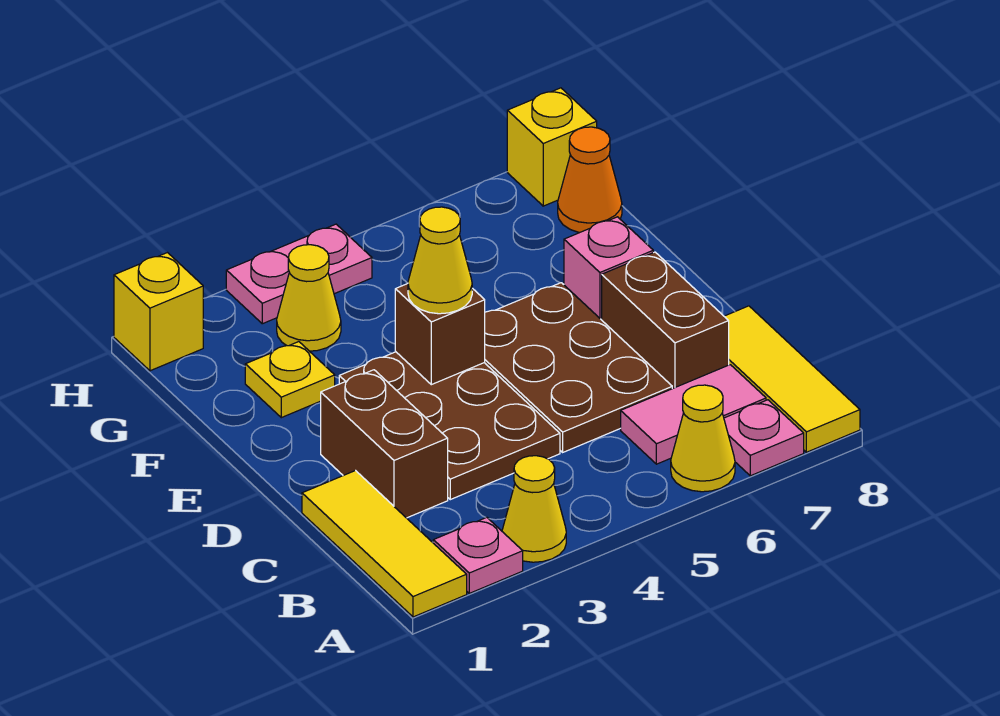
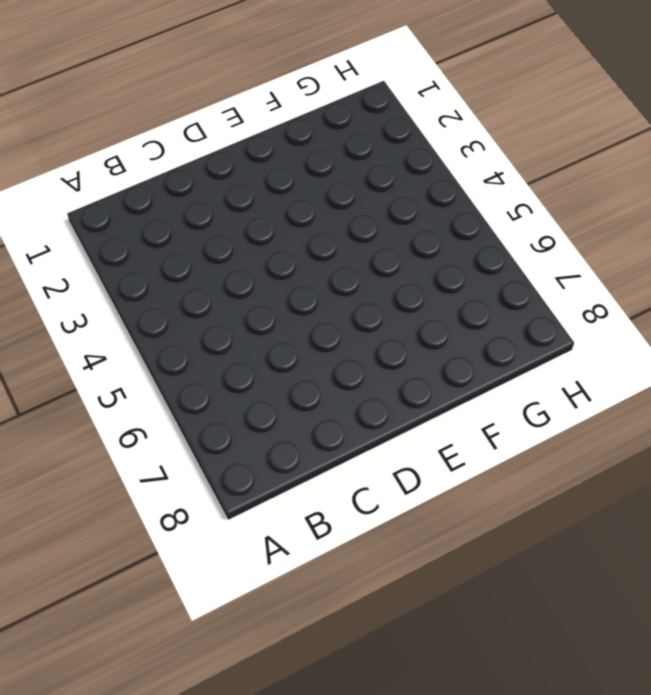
none -> yellow 1x3 tile [302,471,467,617]
none -> pink 1x1 plate [433,517,523,593]
none -> yellow 1x1 cone [502,456,566,562]

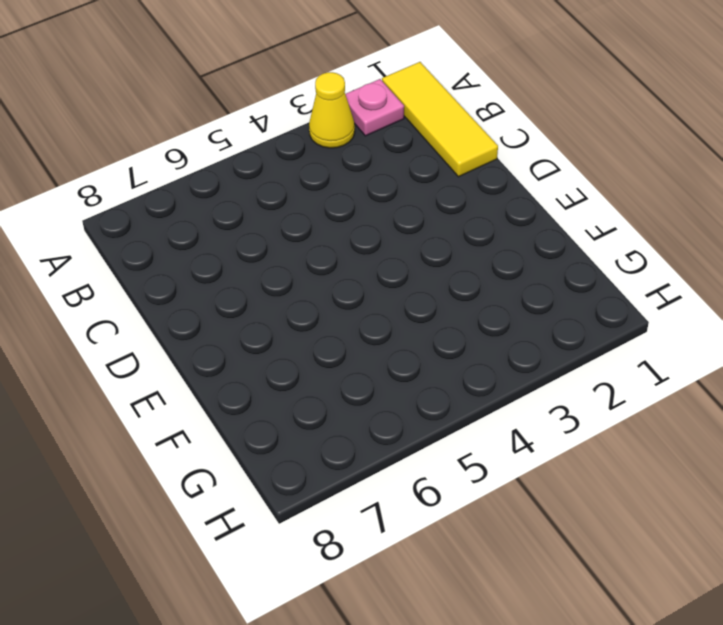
none -> yellow 1x1 cone [671,385,735,492]
none -> pink 1x1 plate [724,400,804,476]
none -> yellow 1x3 tile [724,306,860,452]

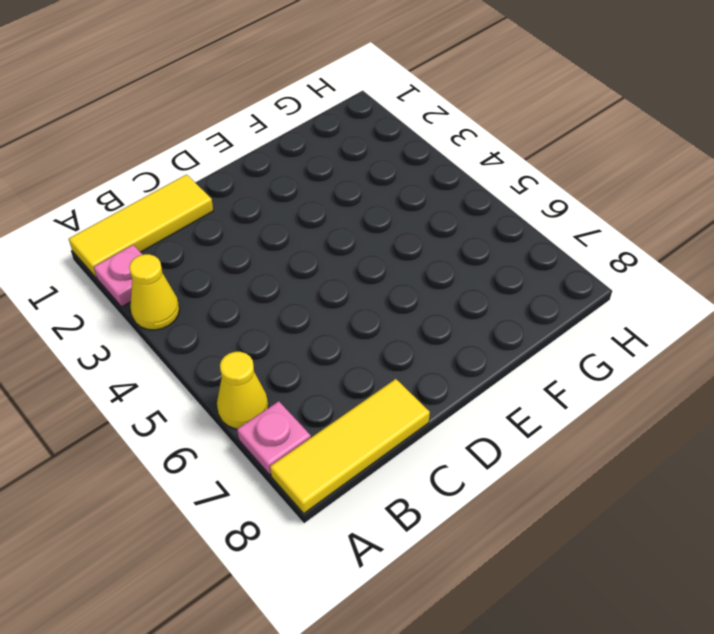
none -> pink 1x2 tile [621,365,766,464]
none -> brown 1x2 brick [321,370,448,518]
none -> brown 2x3 plate [339,352,560,500]

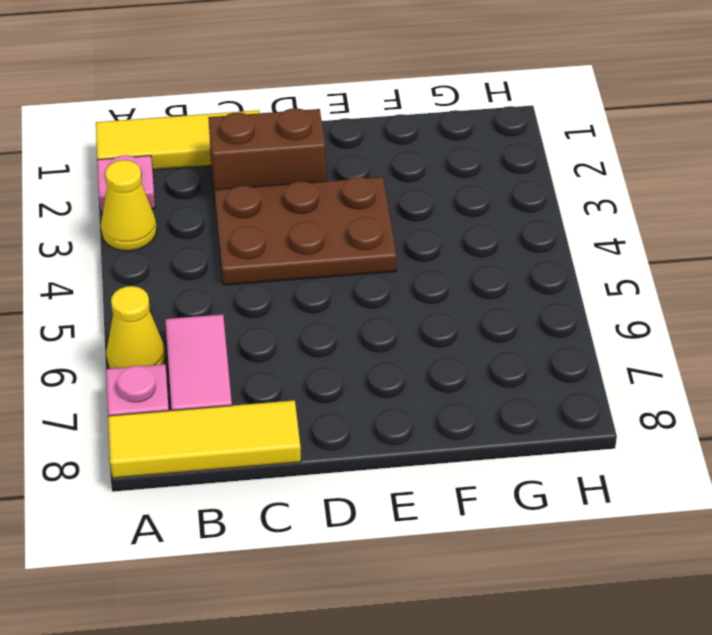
none -> brown 2x3 plate [485,283,672,452]
none -> brown 1x2 brick [602,252,729,389]
none -> pink 1x1 brick [564,217,653,320]

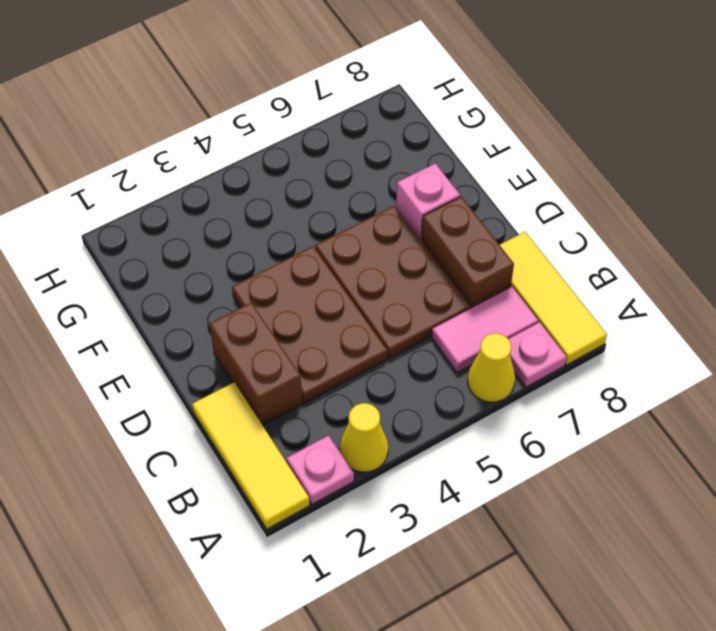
none -> yellow 1x1 plate [245,342,335,418]
none -> yellow 1x1 cone [277,245,341,351]
none -> orange 1x1 cone [558,127,622,233]

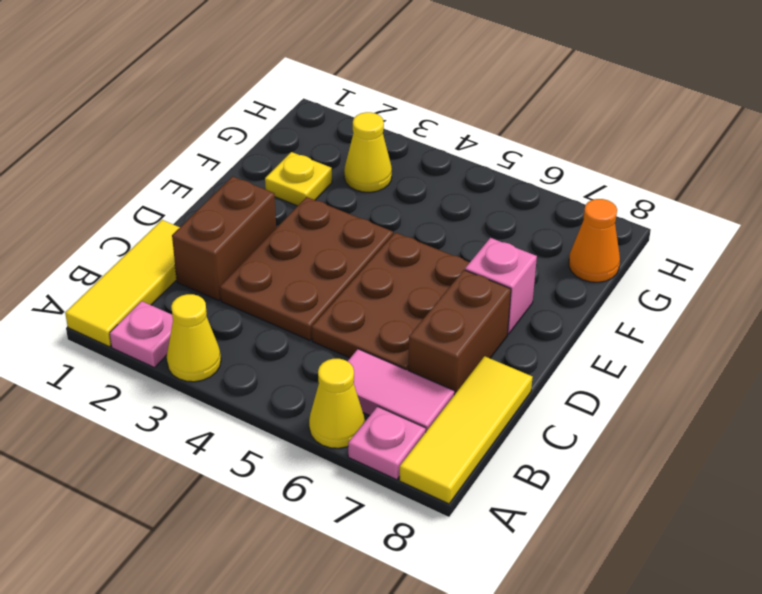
none -> yellow 1x1 brick [114,253,203,371]
none -> pink 1x2 plate [226,224,372,324]
none -> yellow 1x1 brick [507,88,597,206]

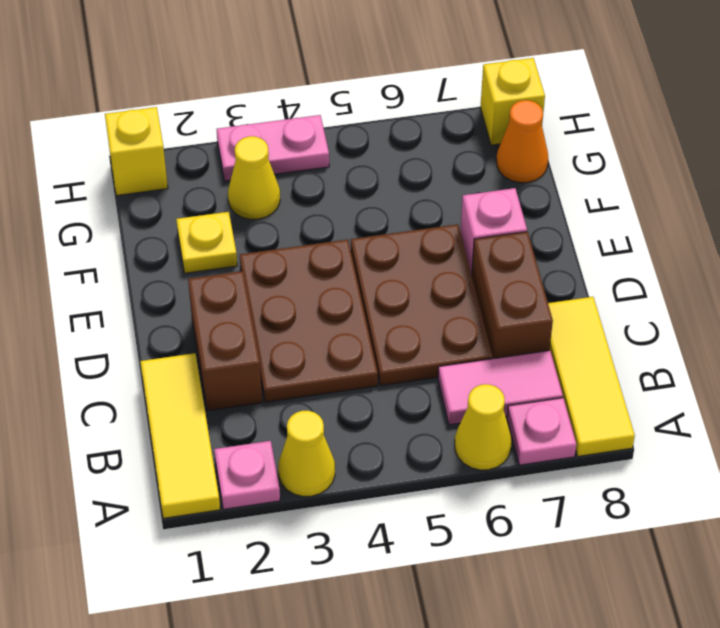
none -> brown 1x1 brick [395,284,485,385]
none -> yellow 1x1 cone [408,207,472,314]

